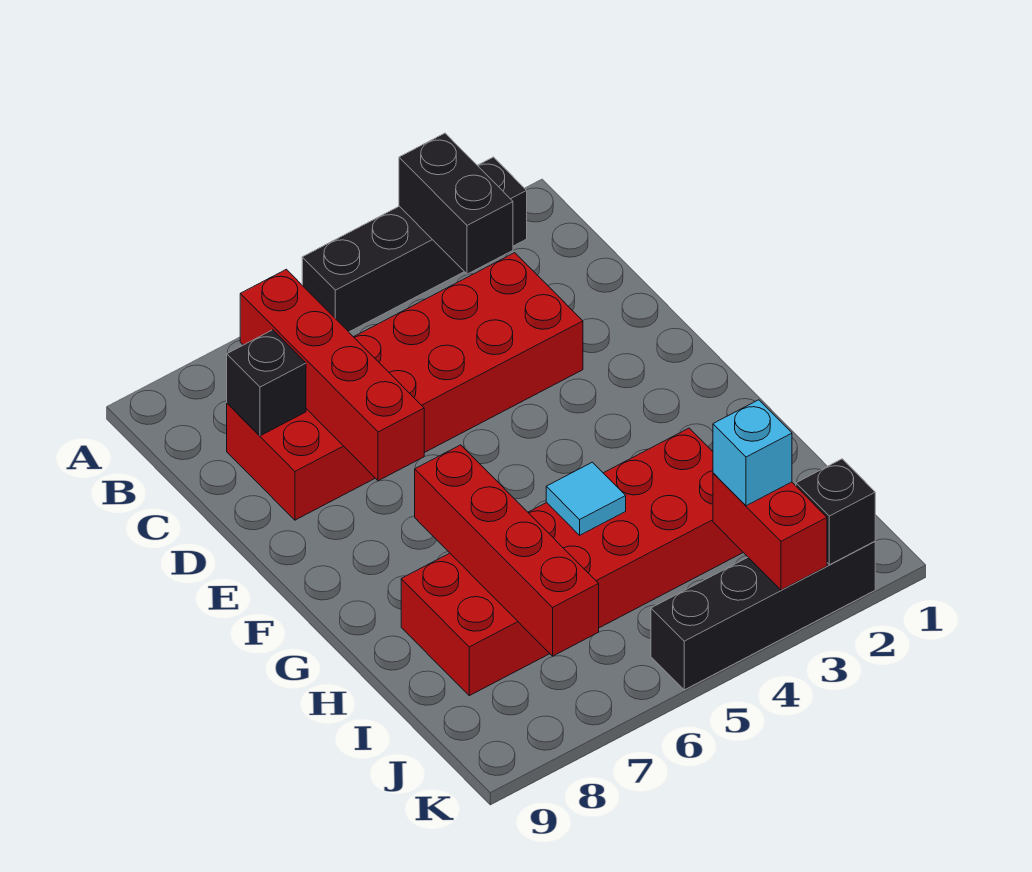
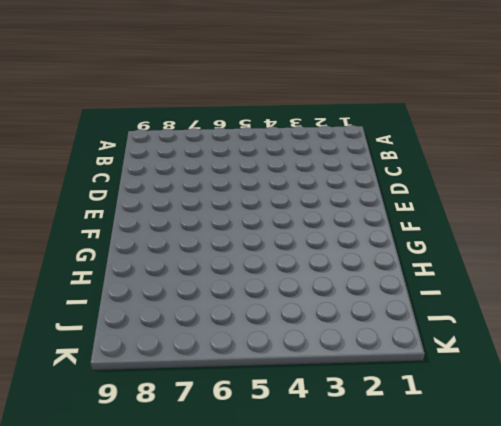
none -> black 1x4 brick [302,157,527,332]
none -> red 2x6 brick [227,253,583,520]
none -> red 2x6 brick [401,428,743,696]

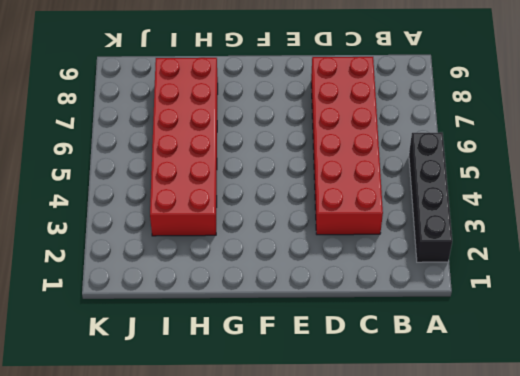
none -> black 1x4 brick [651,541,875,690]
none -> black 1x2 brick [399,133,513,274]
none -> red 1x4 brick [240,269,424,481]

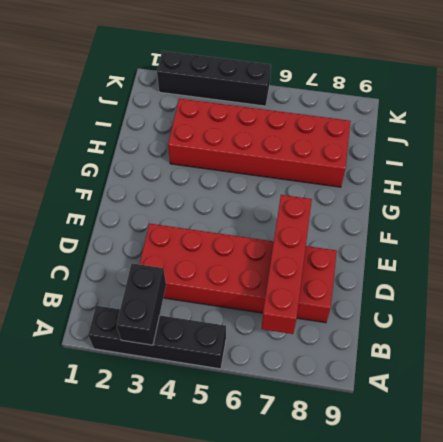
none -> black 1x1 brick [227,330,306,436]
none -> red 1x4 brick [415,445,599,656]
none -> cyan 1x1 tile [546,462,626,535]

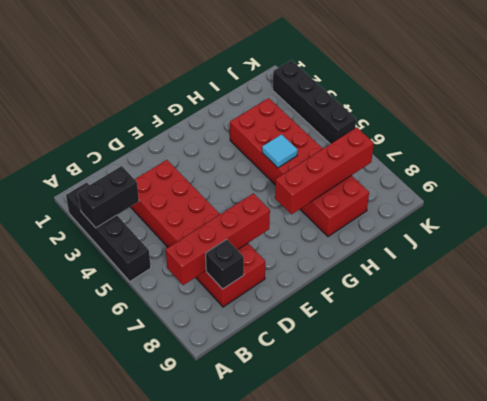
none -> red 1x2 brick [713,473,827,590]
none -> black 1x1 brick [796,459,875,565]
none -> cyan 1x1 brick [713,400,792,506]

